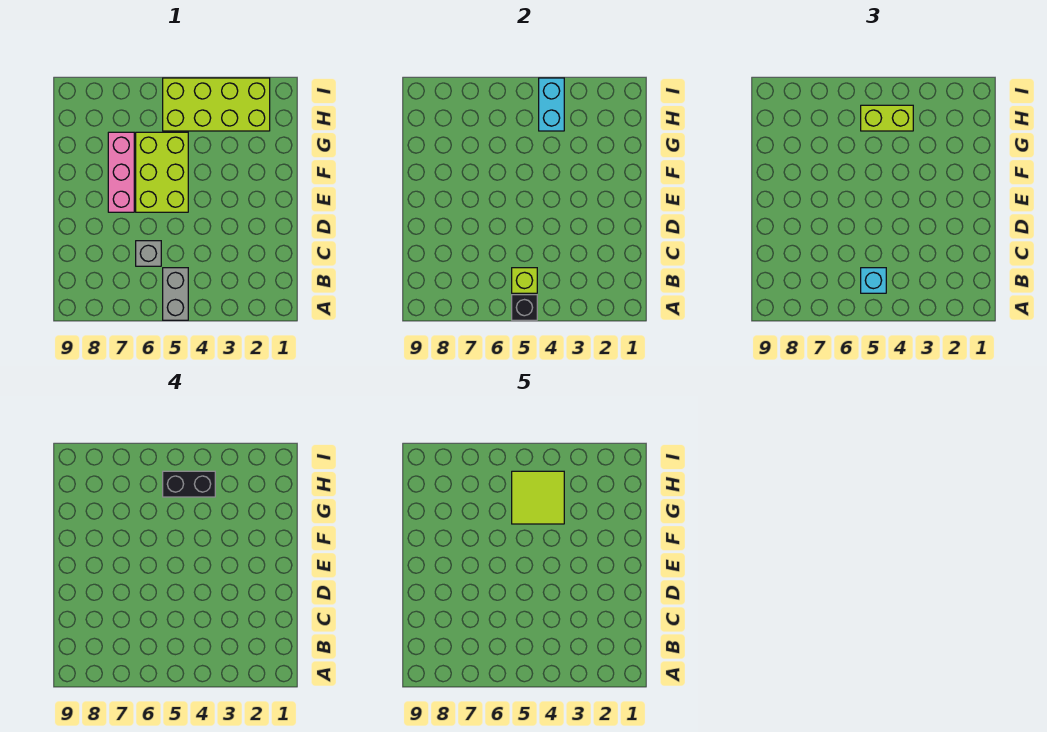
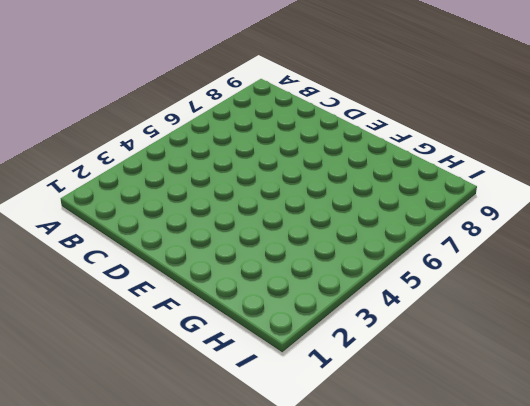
none -> grey 1x2 brick [163,268,188,320]
none -> grey 1x1 brick [136,241,161,266]
none -> lime 2x3 brick [136,132,188,212]

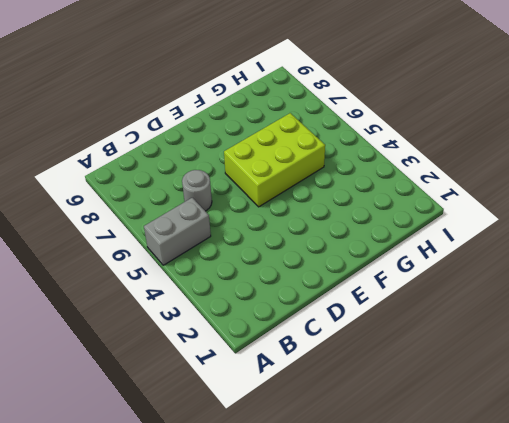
grey 1x1 round brick [182,170,212,211] -> grey 1x1 brick [136,241,161,266]
none -> pink 1x3 brick [108,132,134,212]
none -> lime 2x4 brick [163,78,270,131]
none -> black 1x1 brick [512,295,537,320]

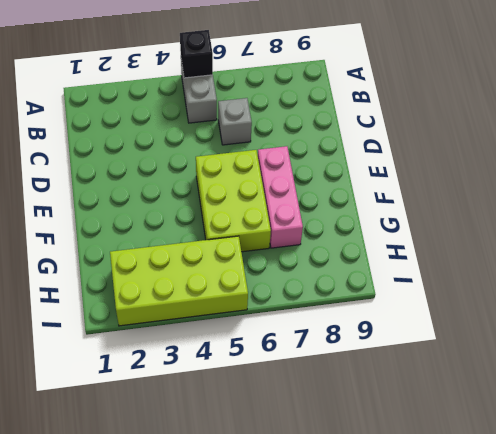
none -> lime 1x1 brick [512,268,537,293]
none -> cyan 1x2 brick [539,78,564,131]
none -> cyan 1x1 brick [861,268,886,293]

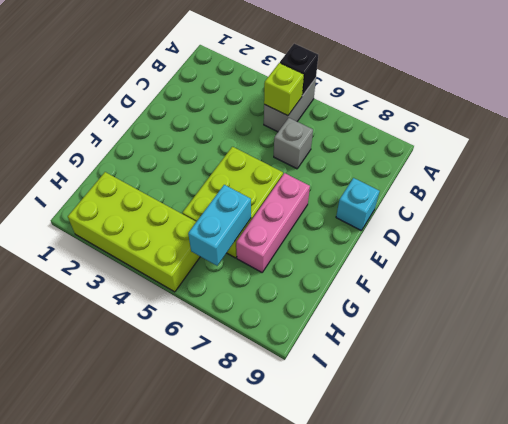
cyan 1x1 brick [336,178,380,231] -> cyan 1x1 brick moved to [861,268,886,293]
cyan 1x2 brick [188,185,251,266] -> cyan 1x2 brick moved to [539,78,564,131]
none -> lime 1x2 brick [861,105,913,131]
none -> black 1x2 brick [163,471,215,497]
none -> lime 2x2 tile [512,471,564,524]

